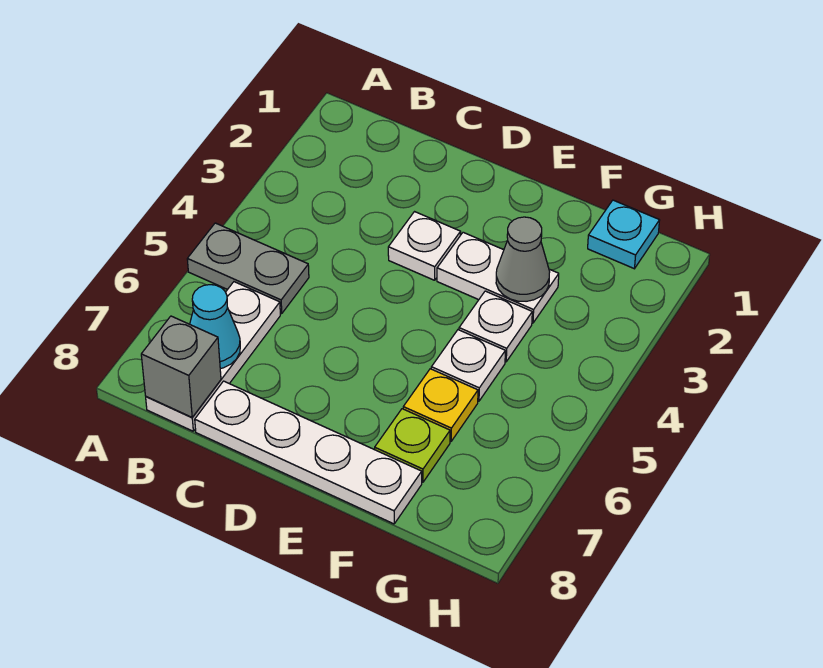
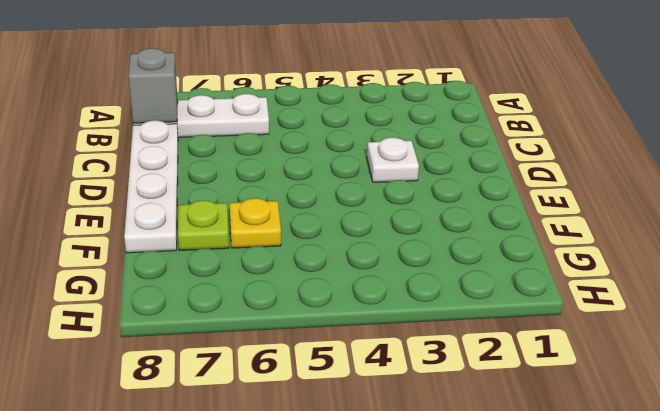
none -> grey 1x2 plate [187,223,309,314]
none -> white 1x2 plate [437,232,559,323]
none -> white 1x1 plate [459,291,532,362]

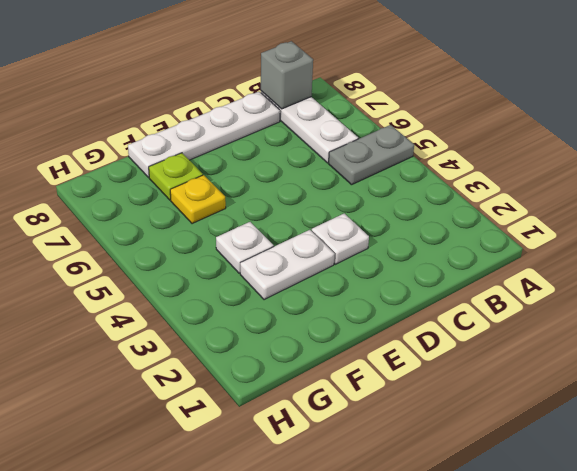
none -> white 1x1 plate [431,330,505,401]
none -> cyan 1x1 plate [588,200,660,269]
none -> cyan 1x1 cone [190,285,240,369]

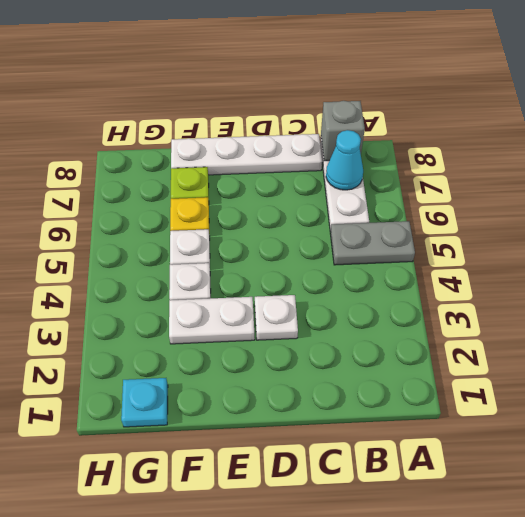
none -> grey 1x1 cone [496,217,550,301]

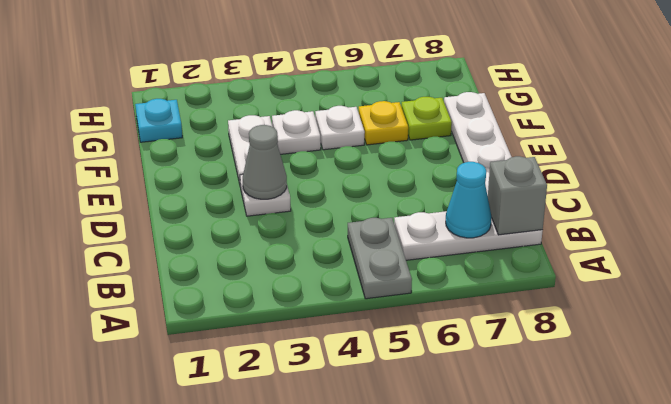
grey 1x1 cone [243,125,287,199] -> grey 1x1 cone moved to [496,217,550,301]

